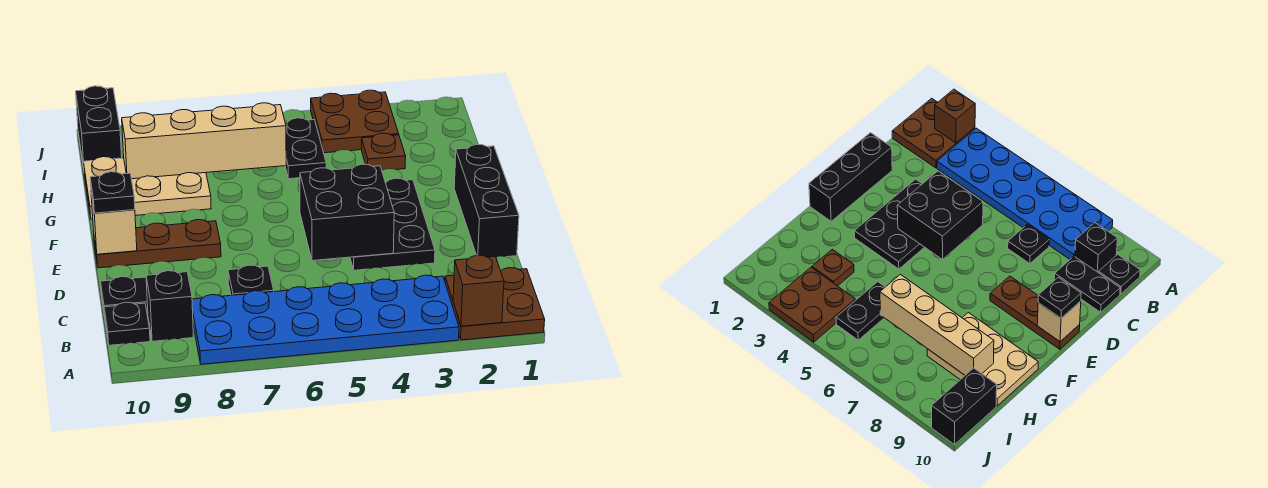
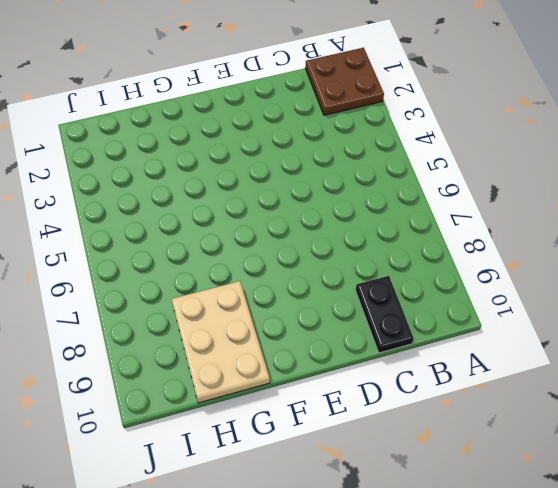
none -> blue 2x6 plate [192,275,459,364]
none -> black 1x1 brick [146,271,193,341]
none -> black 1x1 plate [104,302,150,345]

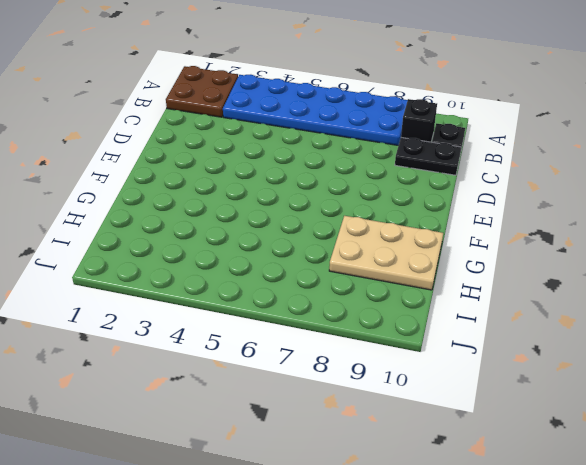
none -> black 1x1 plate [228,265,274,295]
none -> black 1x3 brick [454,144,519,257]
none -> black 2x3 plate [350,178,435,270]

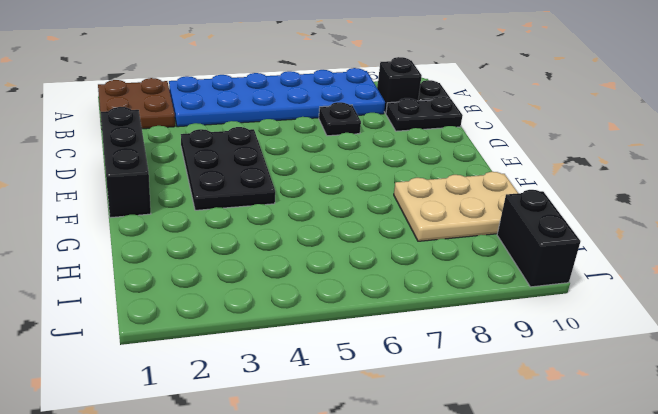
none -> brown 1x3 plate [94,220,221,268]
none -> brown 1x1 plate [362,133,406,170]
none -> black 1x2 plate [285,118,326,179]

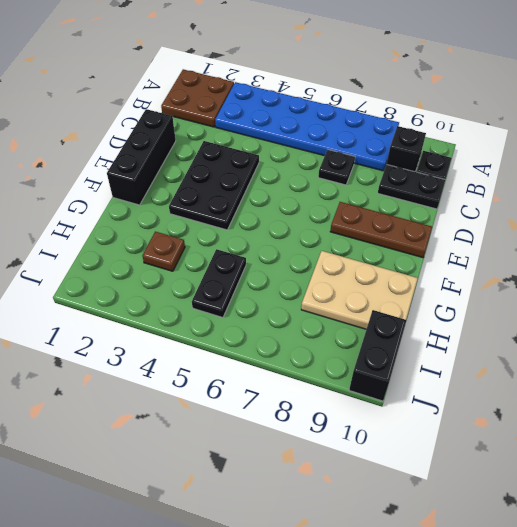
none -> brown 2x2 plate [311,90,399,153]
none -> brown 1x1 brick [453,255,504,326]
none -> black 2x2 brick [300,164,394,261]

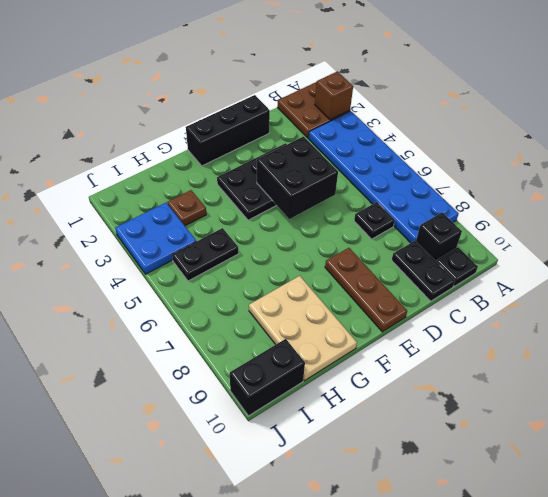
blue 2x2 plate [115,203,196,274] -> brown 2x2 plate [311,90,399,153]
none -> tan 1x1 brick [91,194,137,254]
none -> tan 1x4 brick [122,103,286,179]
none -> black 1x1 plate [90,172,135,213]

